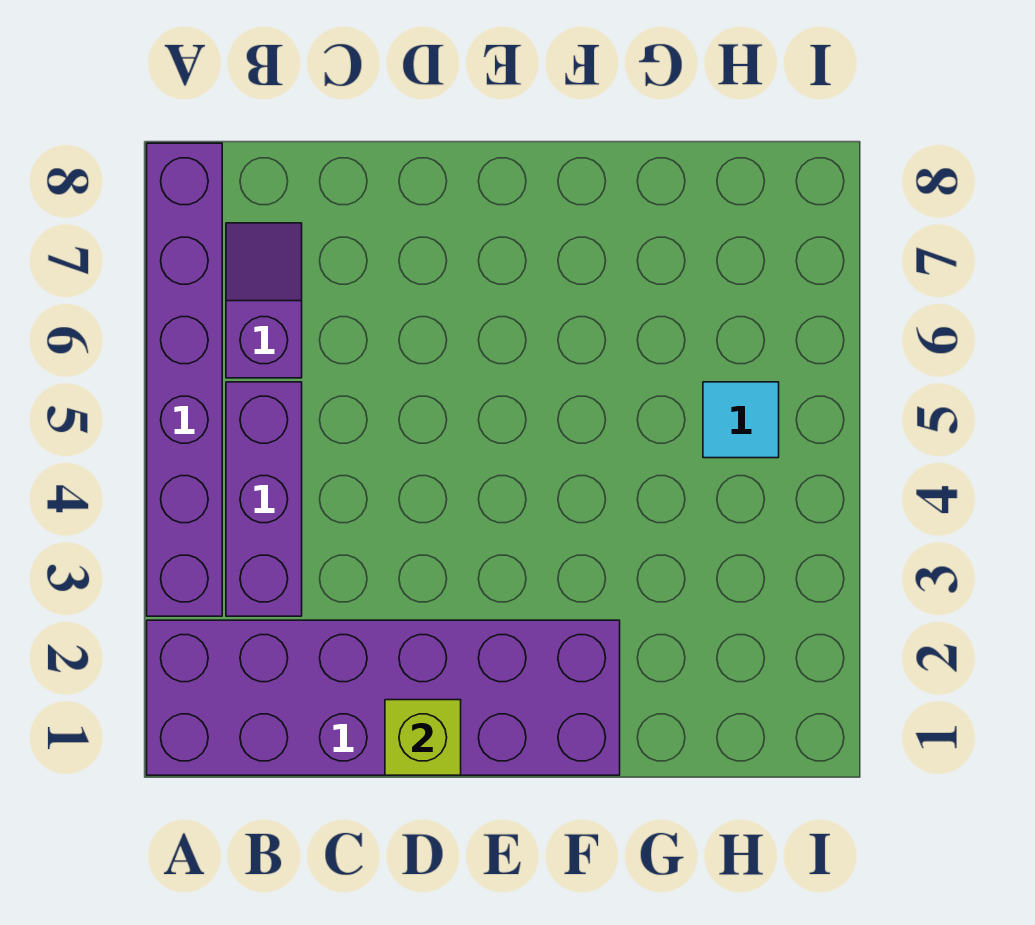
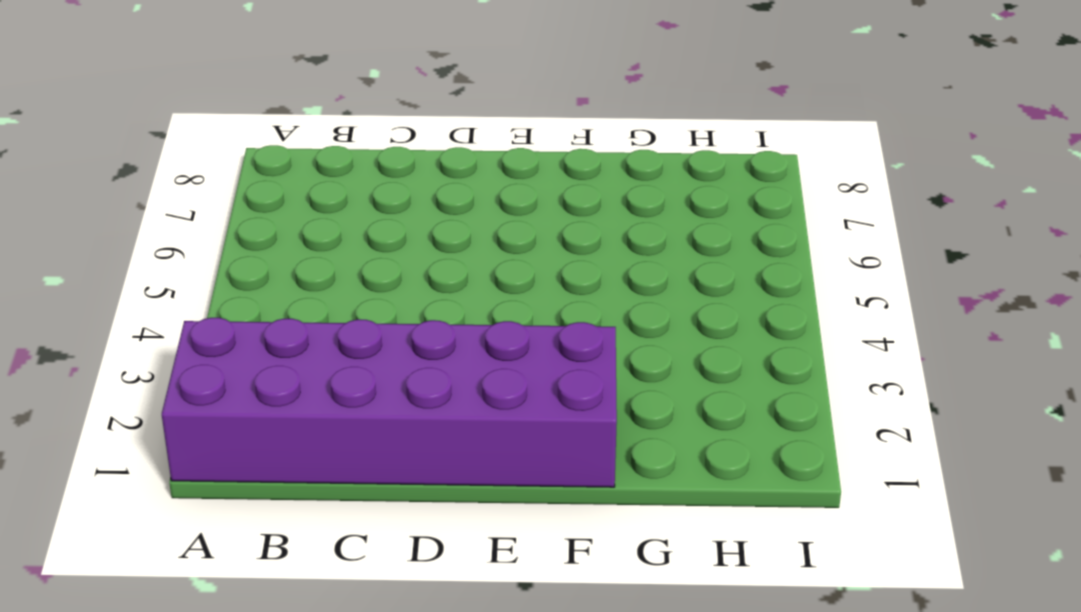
none -> purple 1x6 brick [147,143,222,616]
none -> purple 1x3 brick [226,382,302,616]

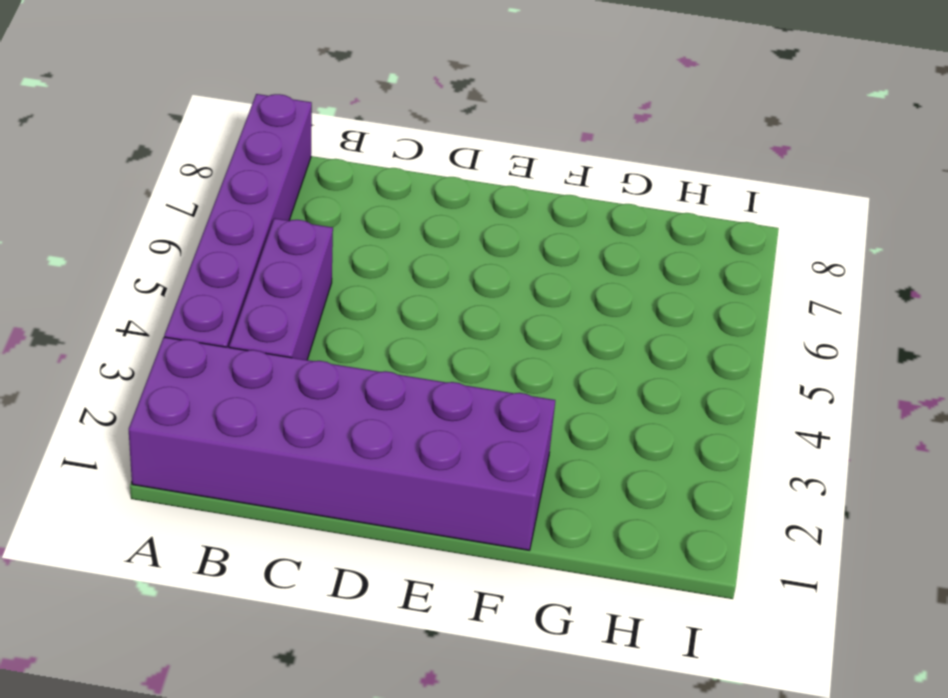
none -> purple 1x2 slope [226,223,302,378]
none -> cyan 1x1 tile [703,382,779,458]

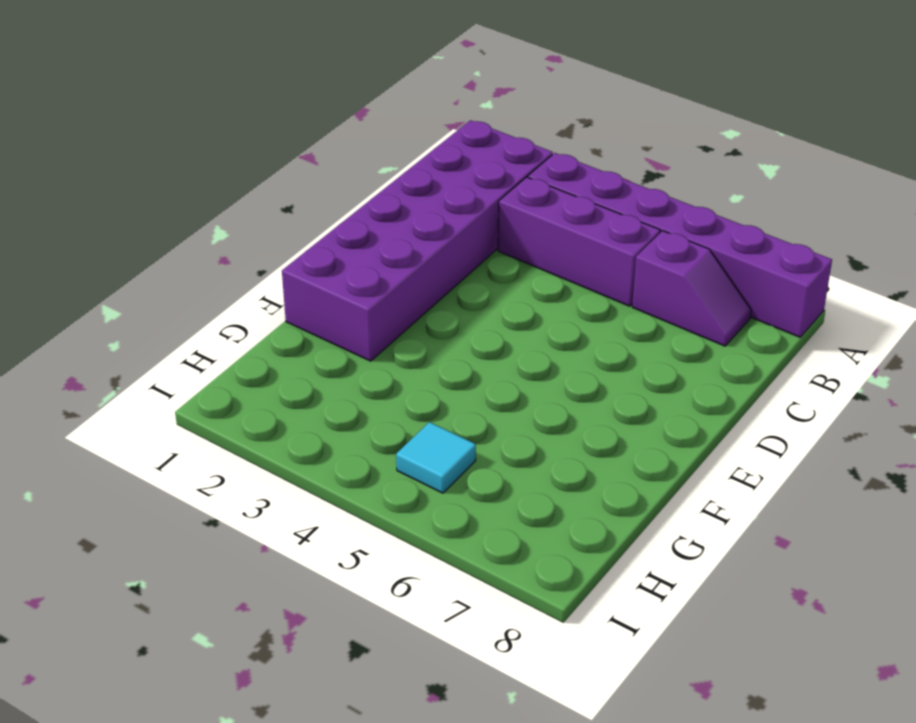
none -> lime 1x1 brick [385,700,461,775]

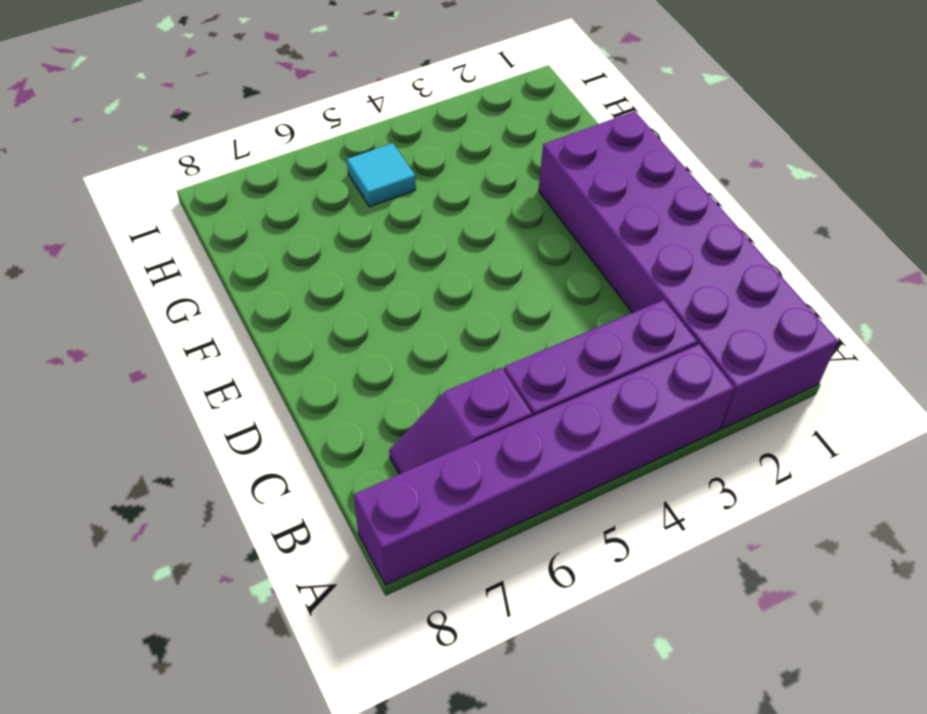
none -> lime 1x1 brick [385,700,461,775]

